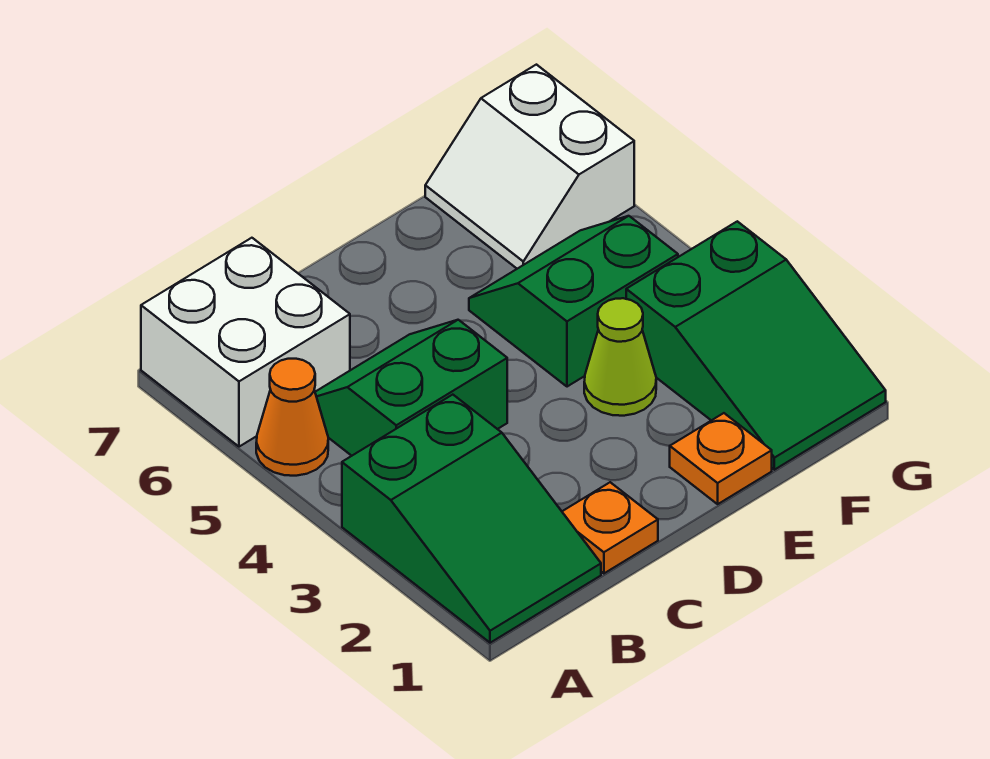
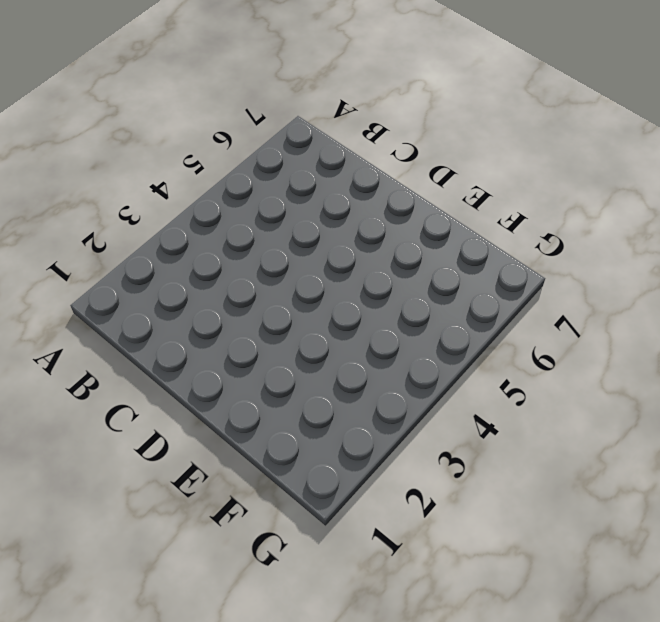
none -> green 2x3 slope [342,395,601,643]
none -> orange 1x1 cone [256,359,328,476]

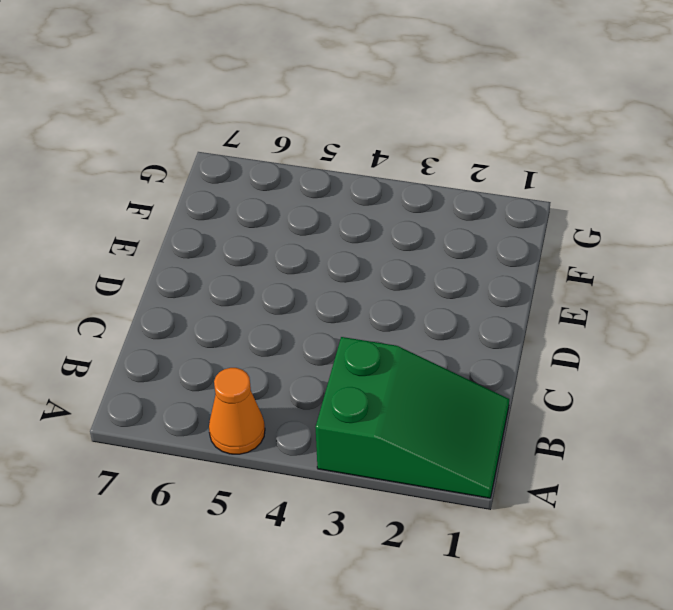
none -> white 2x2 brick [141,238,350,447]
none -> green 2x2 slope [315,320,507,456]

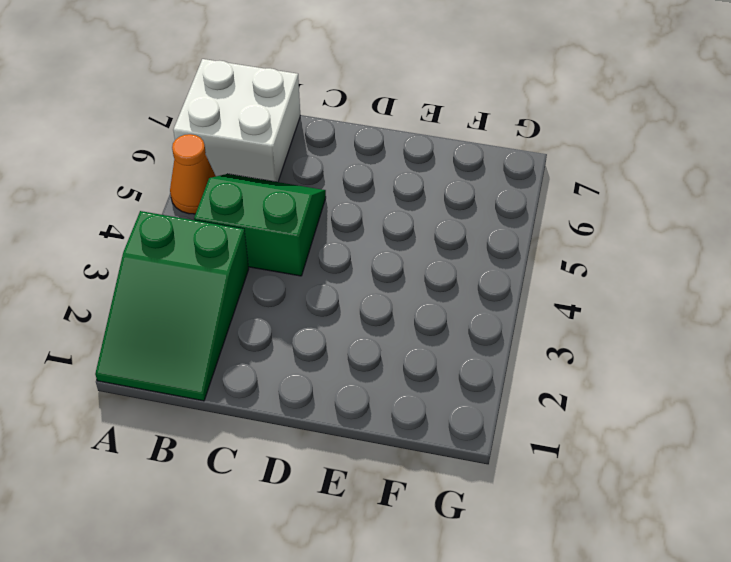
none -> orange 1x1 plate [562,482,658,573]
none -> orange 1x1 plate [670,413,772,504]

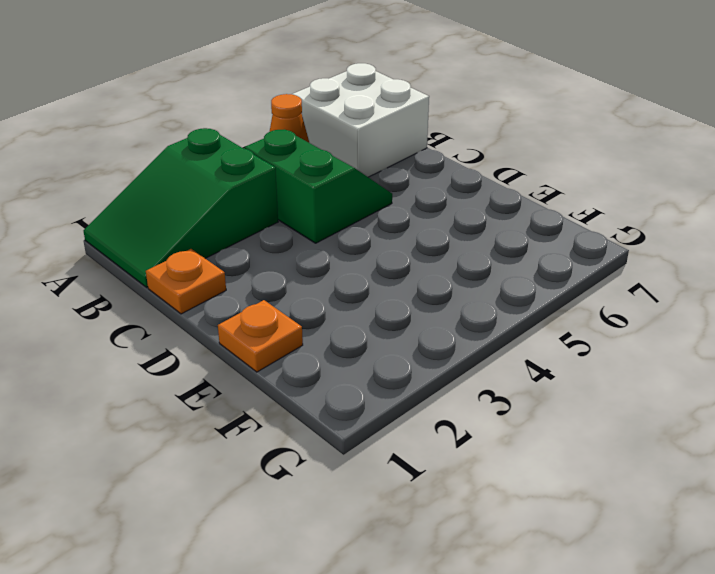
none -> lime 1x1 cone [584,298,656,416]
none -> green 2x2 slope [469,216,678,387]

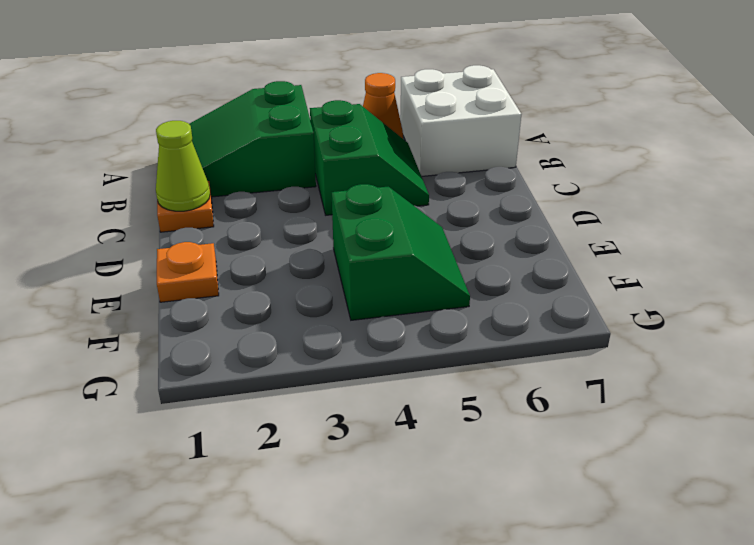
lime 1x1 cone [156,121,210,211] -> lime 1x1 cone moved to [584,298,656,416]
none -> green 2x3 slope [626,221,886,470]
none -> white 2x2 slope [425,65,634,269]

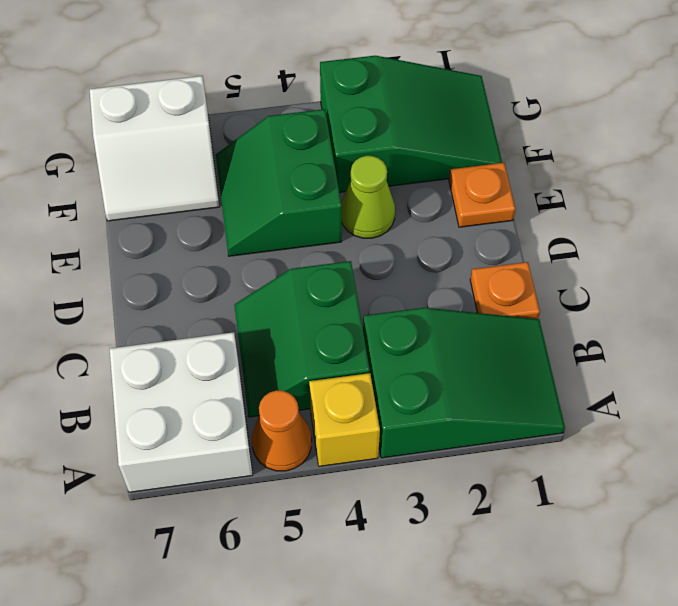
yellow 1x1 brick [309,373,380,466] -> none

